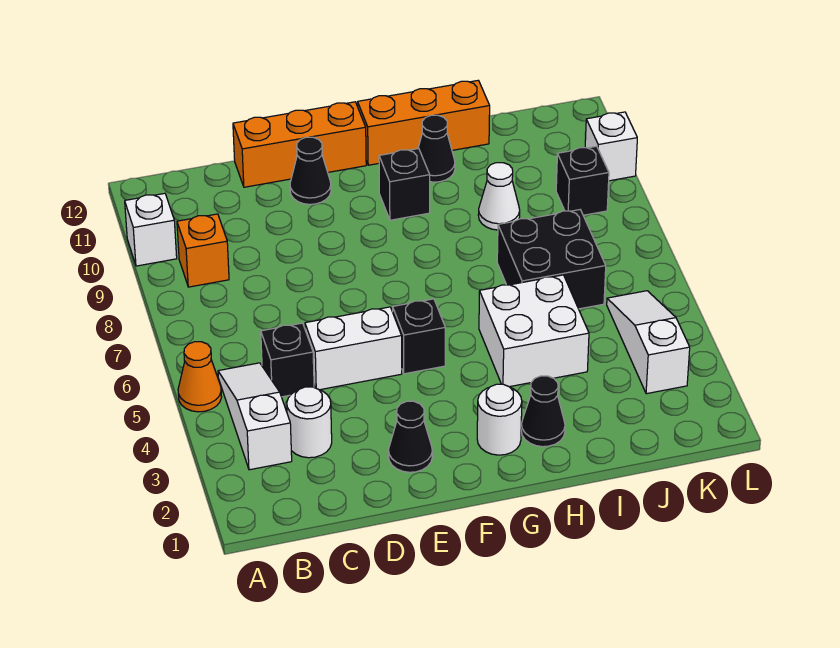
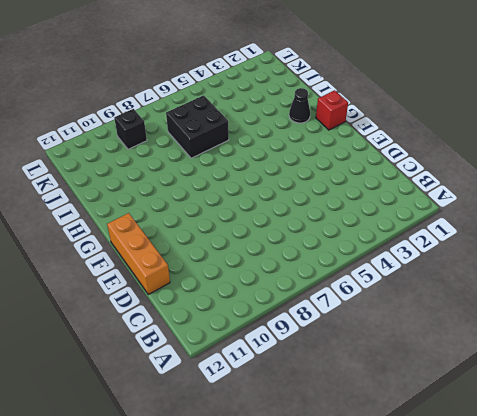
red 1x1 brick [316,90,348,130] -> none
none -> orange 1x1 cone [178,342,222,412]
none -> white 1x1 brick [125,193,177,266]
none -> white 1x3 slope [218,363,292,470]

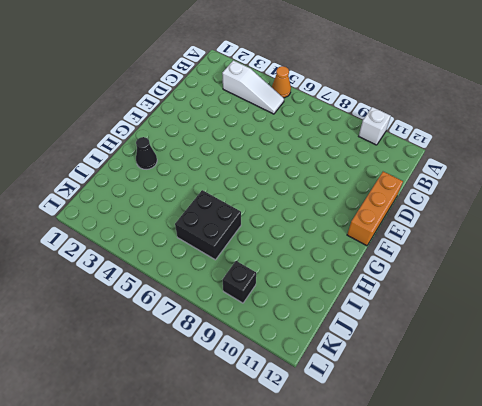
none -> orange 1x1 brick [177,214,229,287]
none -> white 1x1 round brick [287,387,332,458]
none -> black 1x1 brick [261,323,314,397]

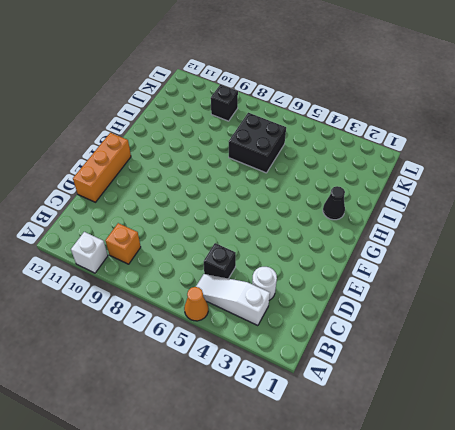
none -> white 1x2 brick [305,307,402,390]
none -> black 1x1 cone [389,401,432,472]
none -> black 1x1 cone [290,137,331,204]

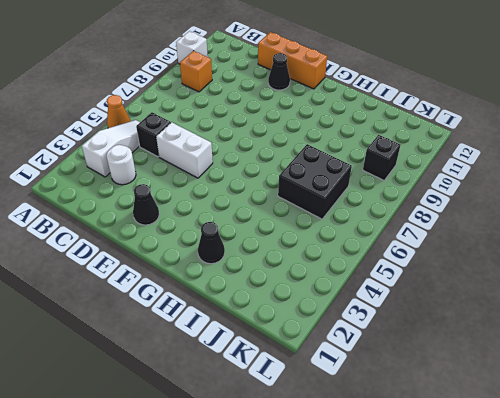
none -> black 1x1 brick [393,299,445,374]
none -> white 1x1 round brick [477,384,522,455]
none -> black 1x1 brick [379,149,430,220]

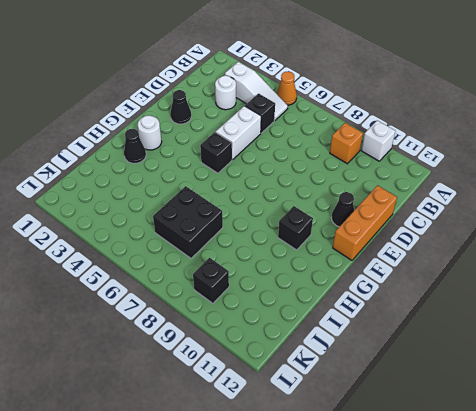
none -> orange 1x3 brick [358,80,490,165]
none -> white 2x2 brick [479,275,589,387]
none -> black 1x1 cone [418,115,455,182]

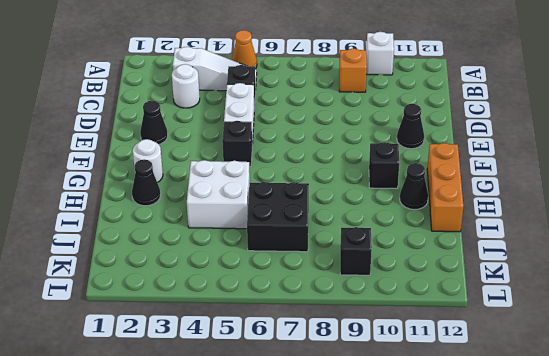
none -> orange 1x3 brick [233,102,366,187]
none -> white 1x1 cone [478,163,520,230]
none -> white 1x3 slope [607,291,690,394]

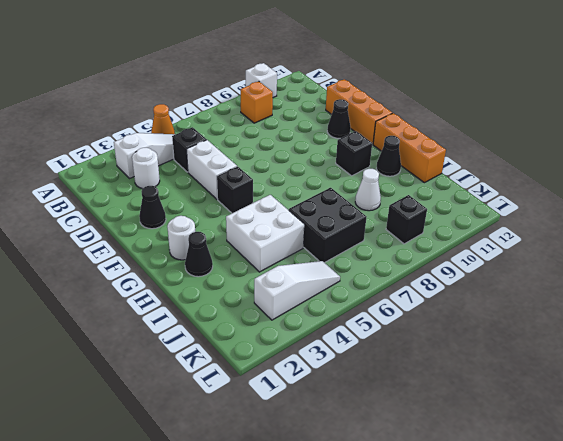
none -> white 1x1 brick [585,112,637,181]

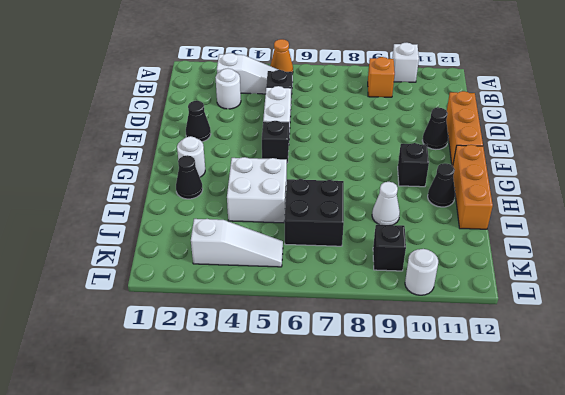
white 1x1 round brick [405,249,438,295] -> white 1x1 brick [585,112,637,181]

